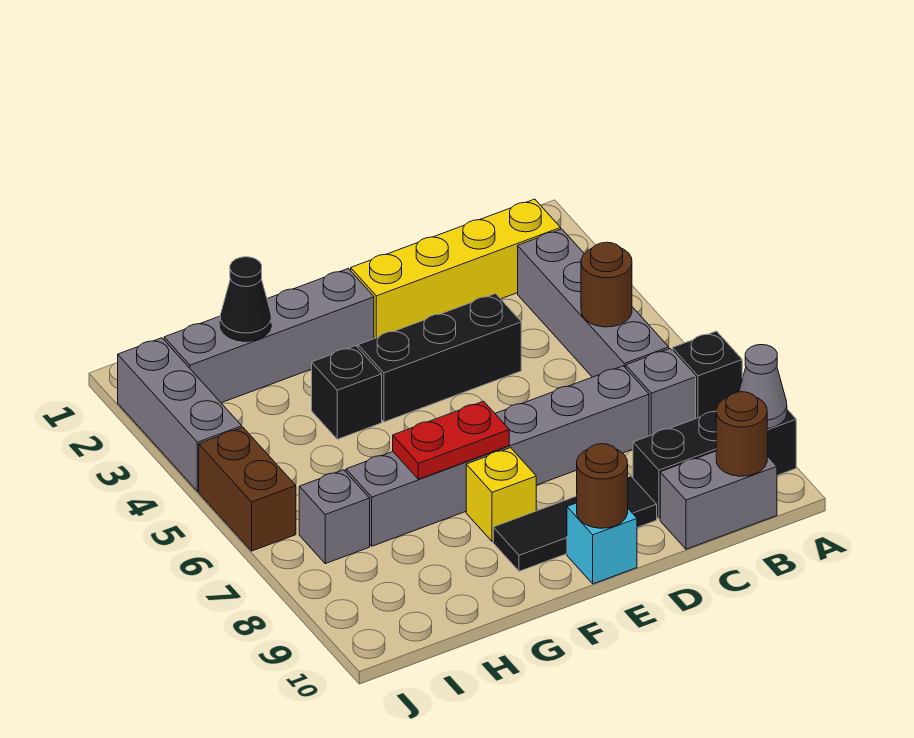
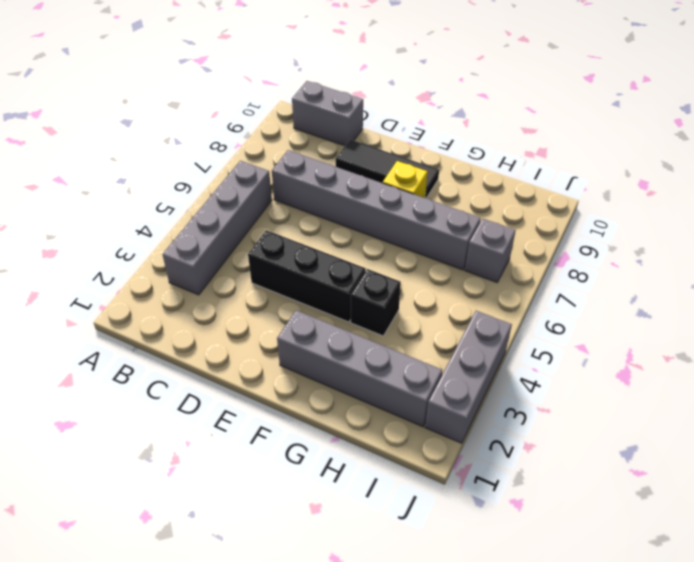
none -> black 1x1 brick [672,331,742,418]
none -> black 1x3 brick [633,409,796,519]
none -> yellow 1x4 brick [351,199,561,339]

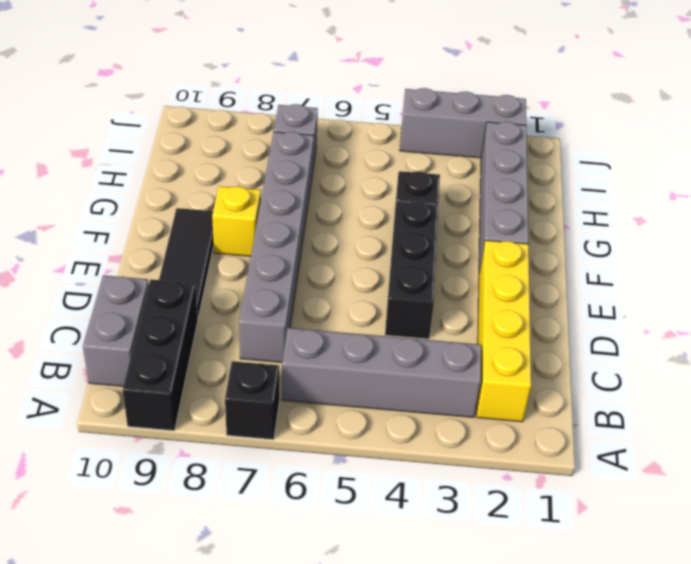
none -> grey 1x1 brick [626,349,696,436]
none -> cyan 1x1 brick [567,503,637,584]
none -> brown 1x2 brick [199,428,296,551]

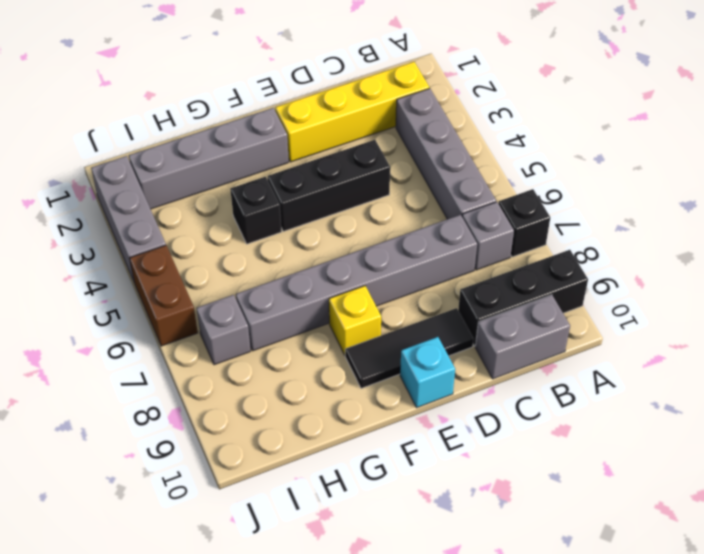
none -> grey 1x1 cone [739,345,787,429]
none -> brown 1x1 round brick [581,242,632,327]
none -> brown 1x1 round brick [716,392,767,476]

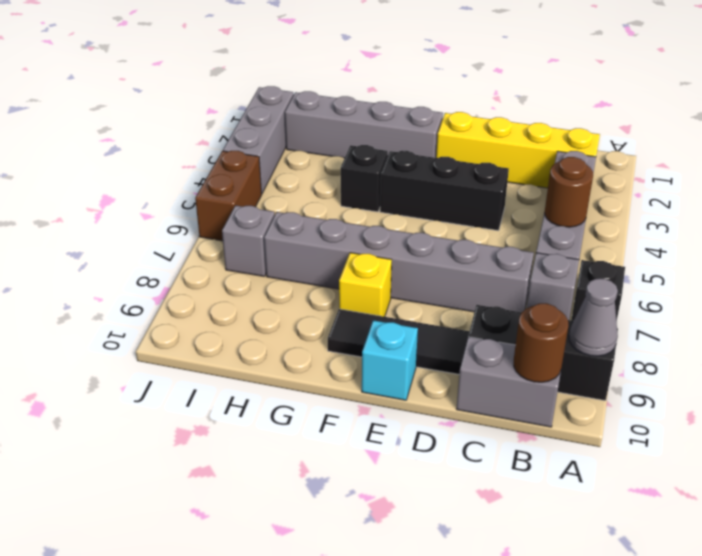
none -> brown 1x1 round brick [577,444,628,528]
none -> red 1x2 plate [393,401,509,479]
none -> black 1x1 cone [220,257,271,341]

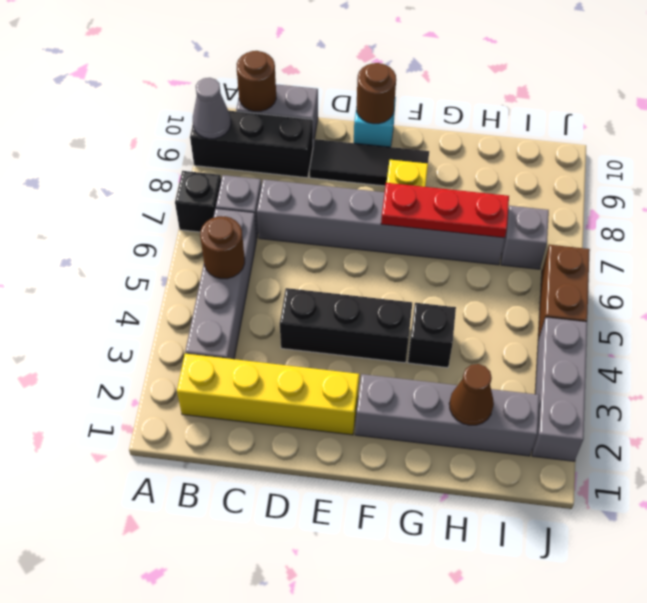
red 1x3 plate [381,183,509,238] -> red 1x2 plate [393,401,509,479]
brown 1x1 cone [449,364,494,425] -> black 1x1 cone [220,257,271,341]

